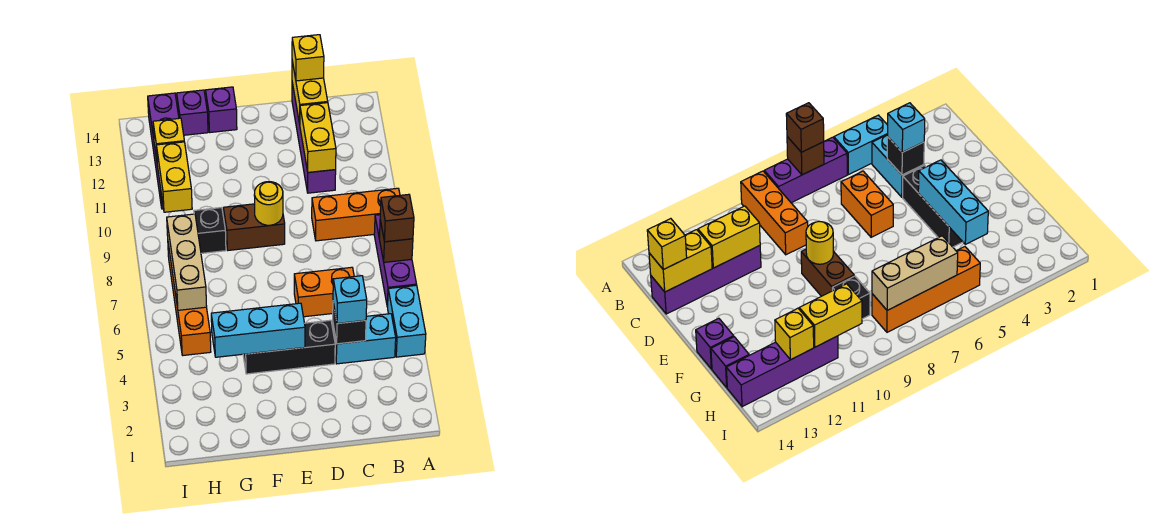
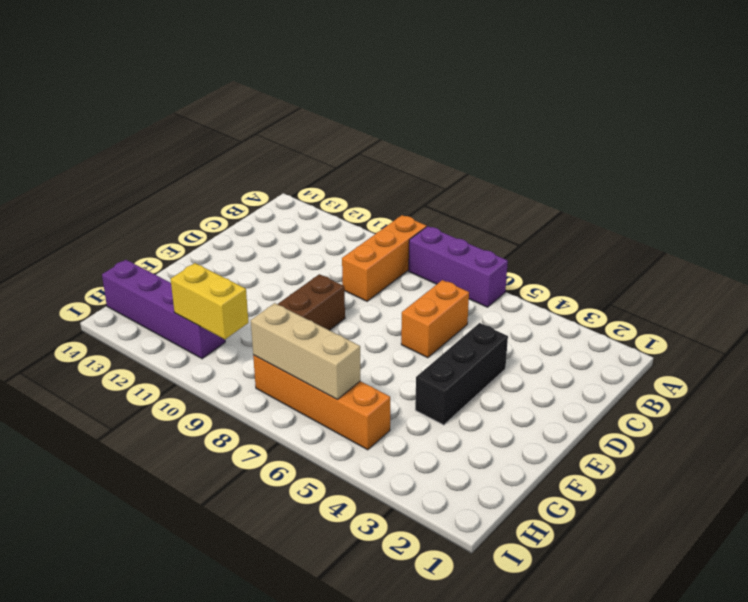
none -> cyan 1x2 brick [388,285,426,357]
none -> cyan 1x2 brick [333,314,396,364]
none -> purple 1x4 brick [292,83,336,193]

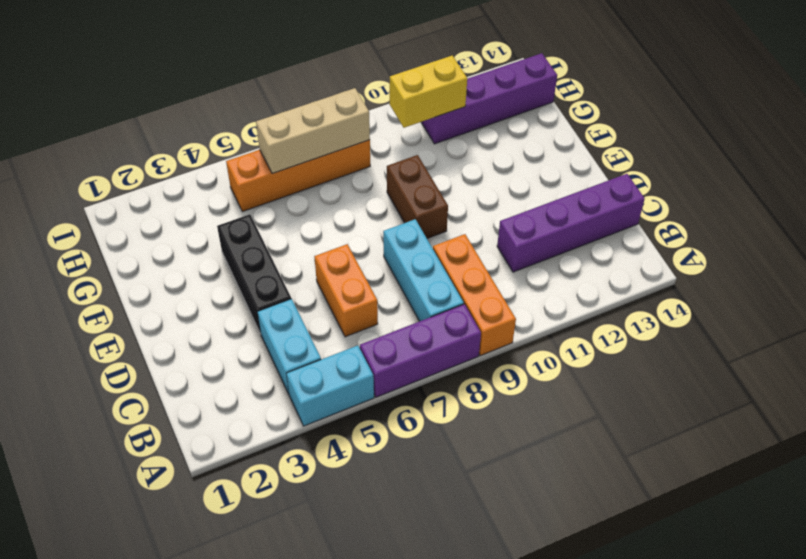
cyan 1x3 brick [383,219,464,321] -> cyan 1x3 brick moved to [211,303,305,357]
none -> purple 1x1 brick [206,87,237,132]
none -> black 1x1 brick [194,208,226,253]
none -> purple 1x1 brick [177,90,208,135]

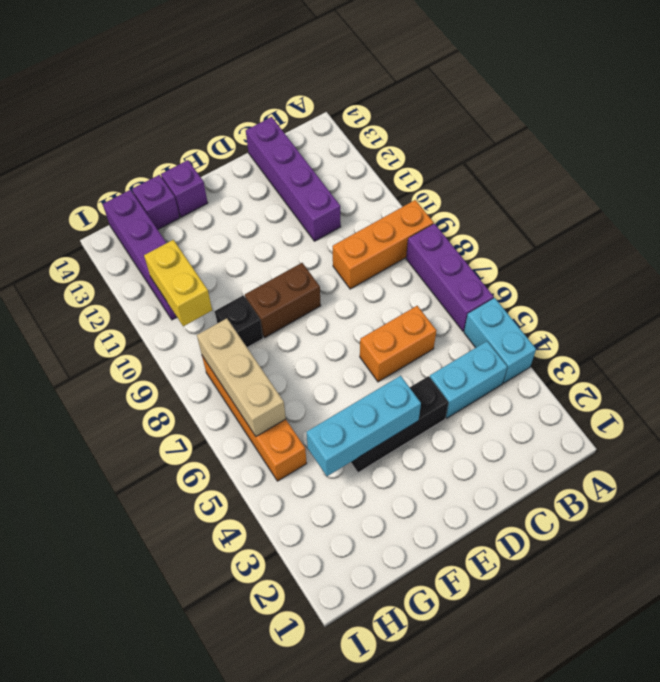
none -> brown 1x1 brick [379,220,413,262]
none -> black 1x1 brick [333,303,366,344]
none -> yellow 1x2 brick [300,103,336,172]

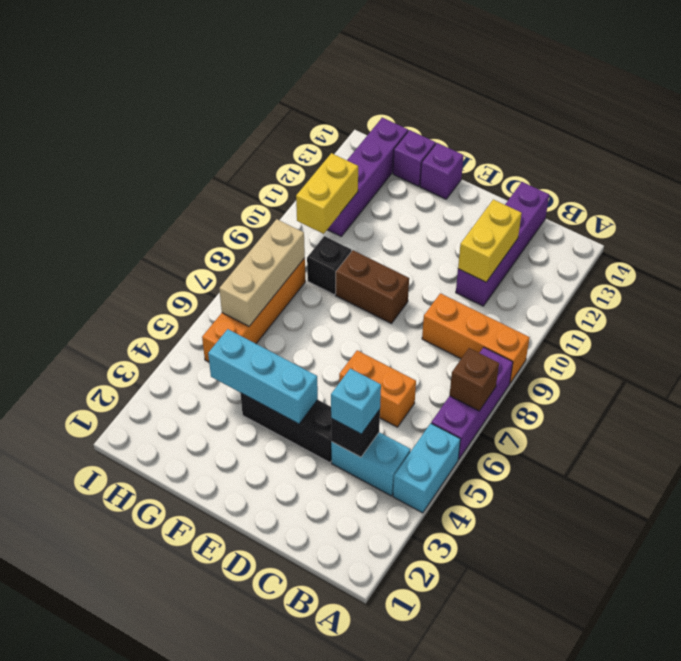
none -> yellow 1x2 brick [292,61,328,124]
none -> yellow 1x1 round brick [254,182,283,225]
none -> yellow 1x1 brick [153,118,184,159]

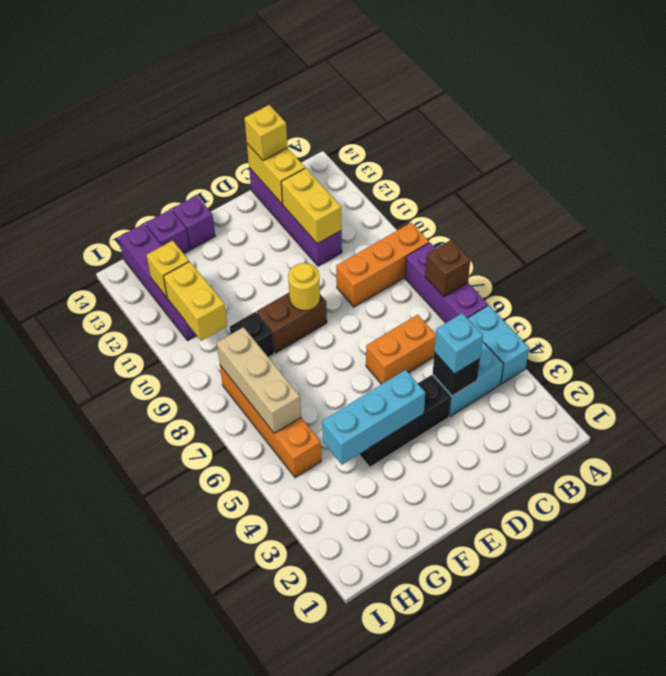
none -> brown 1x1 brick [380,194,414,242]

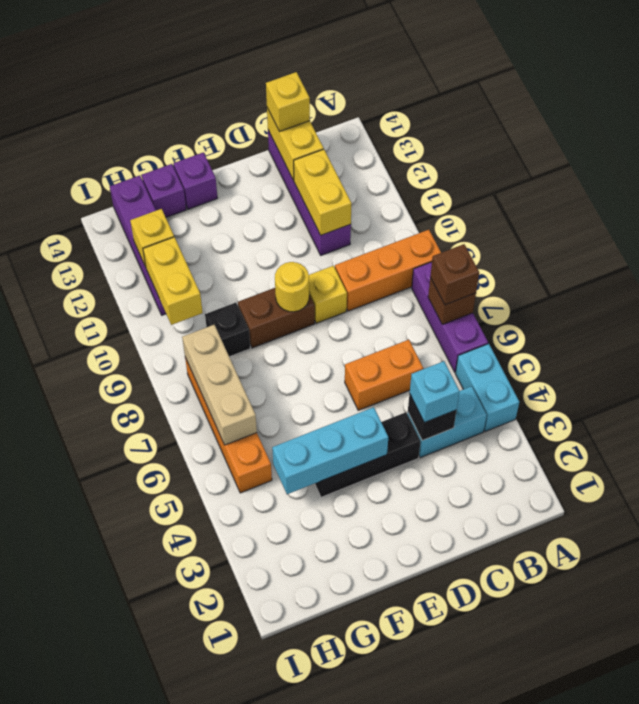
yellow 1x1 brick [309,266,347,323] -> none

